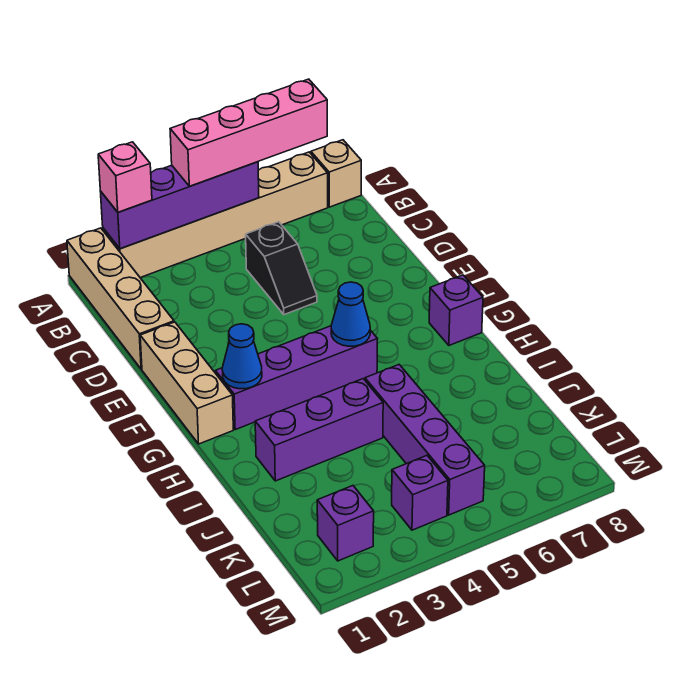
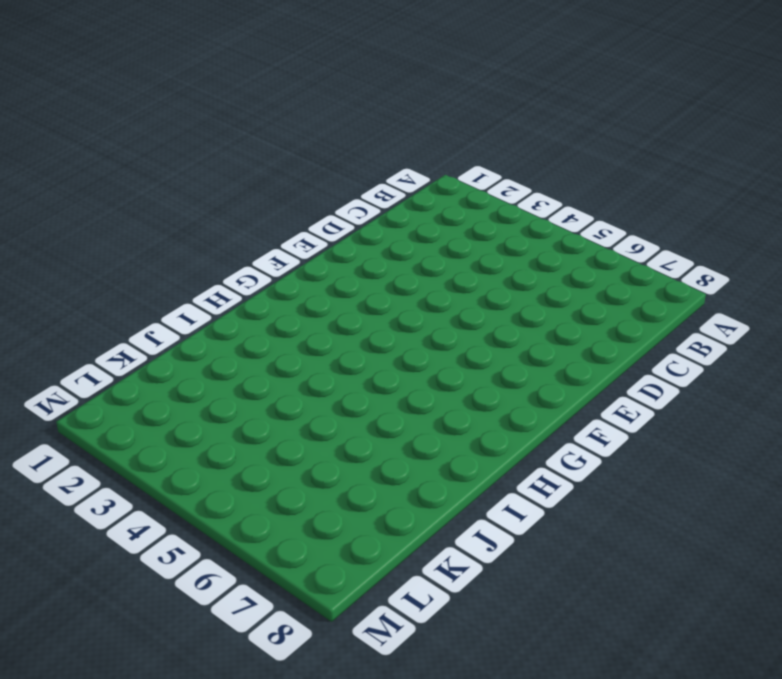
none -> tan 1x4 brick [67,228,174,369]
none -> tan 1x6 brick [103,152,328,278]
none -> tan 1x1 brick [311,140,361,207]

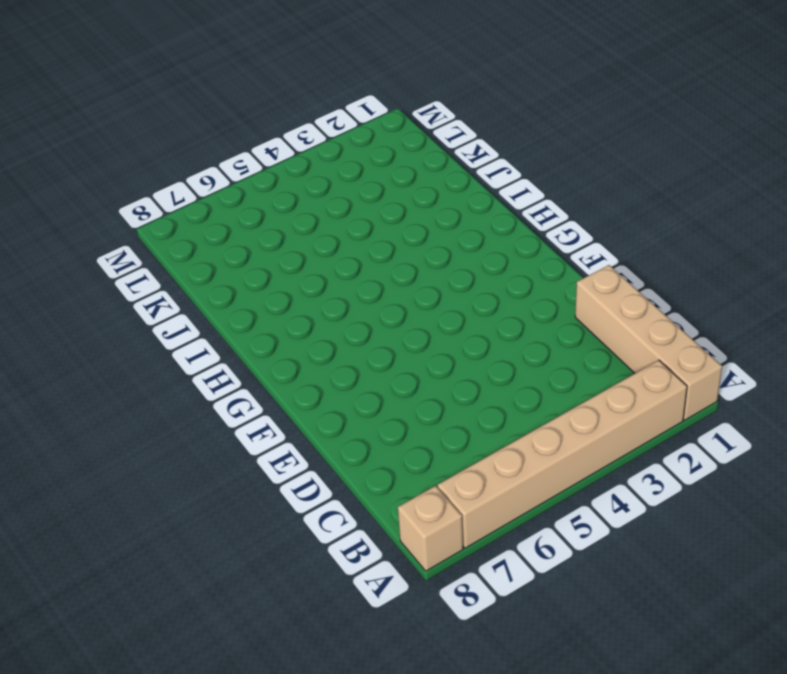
none -> black 1x2 slope [246,222,317,315]
none -> tan 1x3 brick [140,322,233,444]
none -> purple 1x4 brick [215,326,377,430]

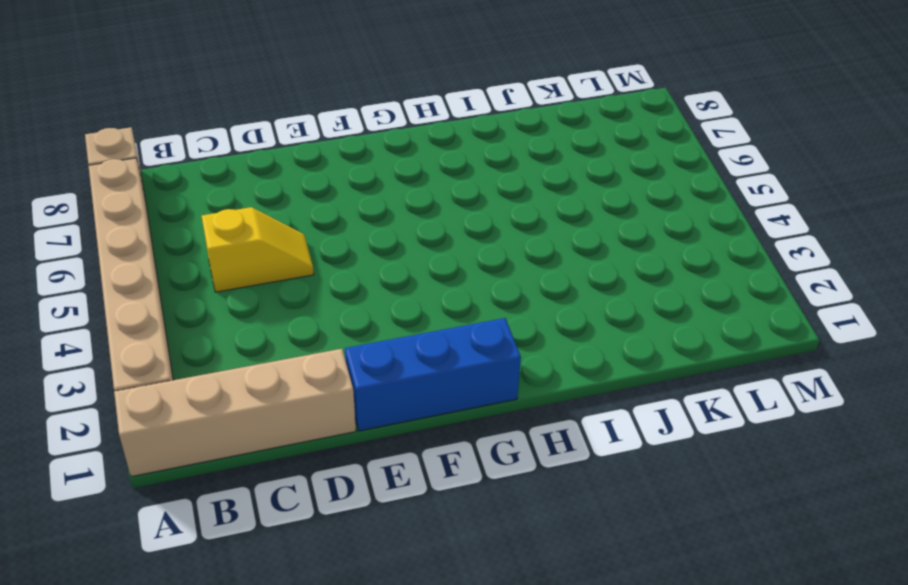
yellow 1x2 slope [202,207,314,292] -> black 1x2 slope [246,222,317,315]
blue 1x3 brick [345,318,521,431] -> tan 1x3 brick [140,322,233,444]
none -> purple 1x4 brick [215,326,377,430]
none -> purple 1x1 brick [429,275,483,345]
none -> purple 1x3 brick [255,379,383,481]

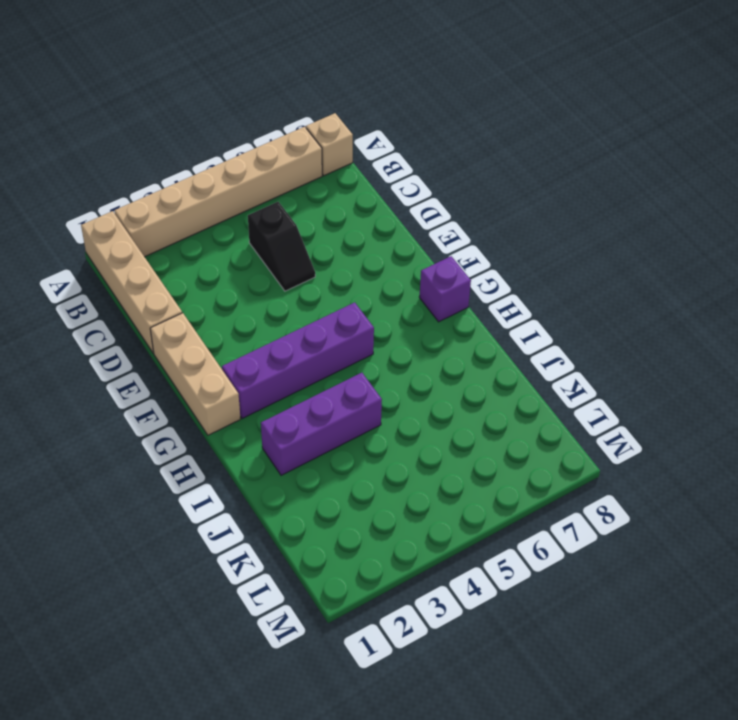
none -> purple 1x4 brick [365,365,485,515]
none -> purple 1x1 brick [317,486,374,561]
none -> purple 1x1 brick [392,456,448,530]

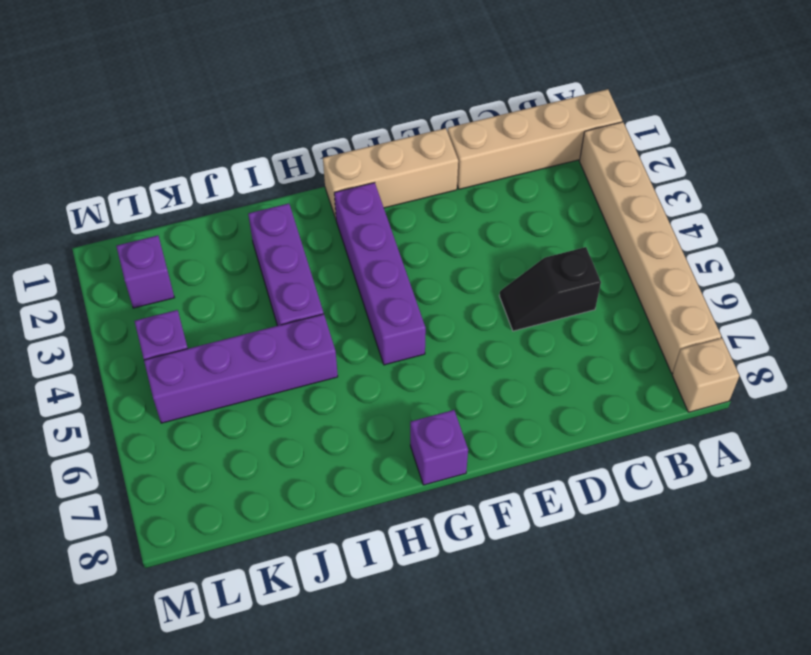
none -> purple 1x4 brick [100,162,259,249]
none -> blue 1x1 cone [222,324,262,389]
none -> blue 1x1 cone [331,282,370,346]

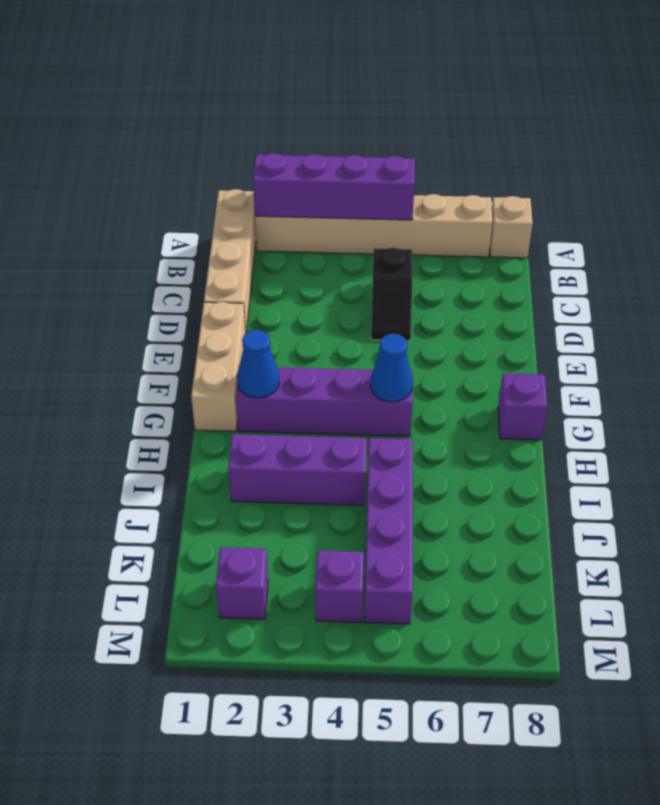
none -> pink 1x1 brick [98,142,152,212]
none -> pink 1x4 brick [170,79,327,186]

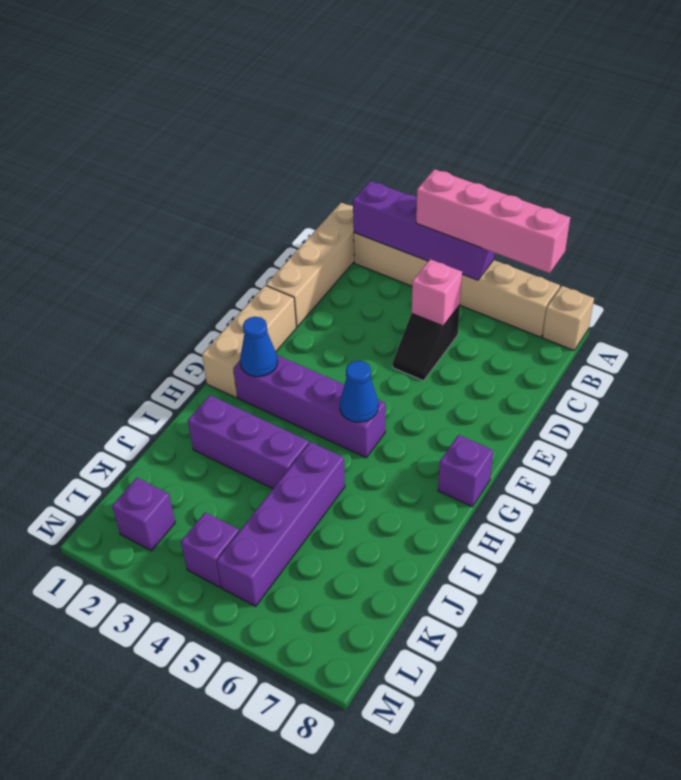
pink 1x1 brick [412,259,462,326] -> pink 1x1 brick moved to [98,142,152,212]

